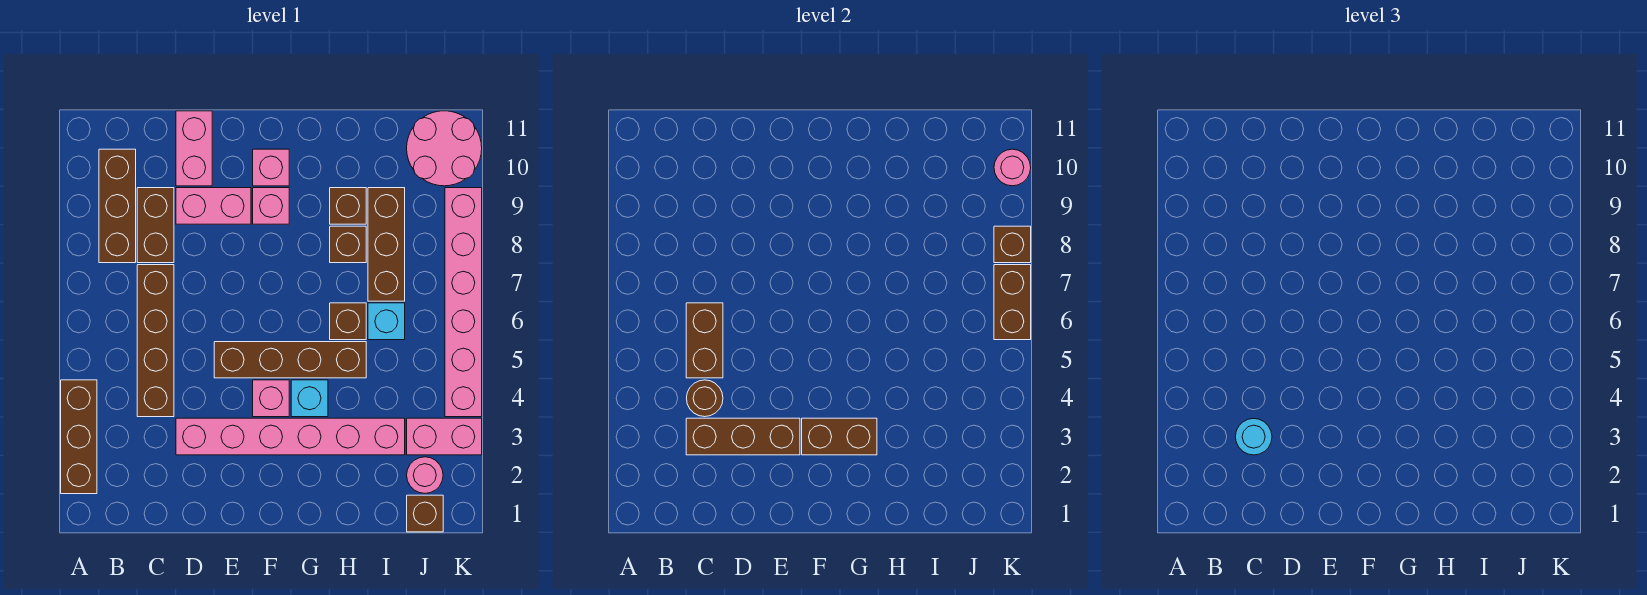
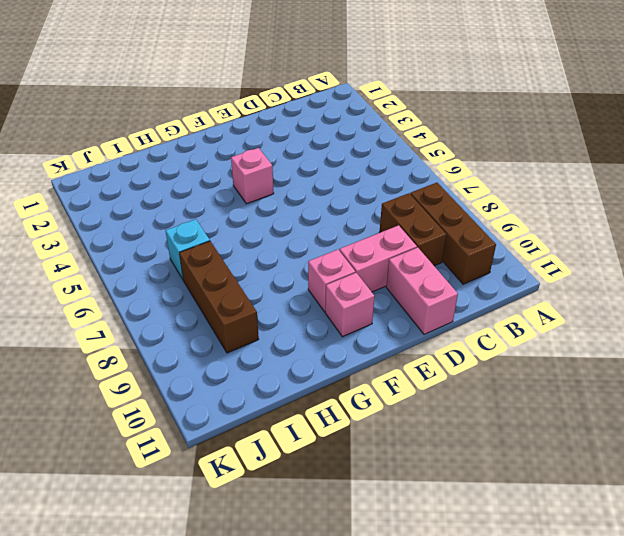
none -> brown 1x3 brick [61,380,97,494]
none -> brown 1x4 brick [137,265,174,417]
none -> pink 1x6 brick [176,418,405,455]
none -> brown 1x4 brick [214,342,366,378]

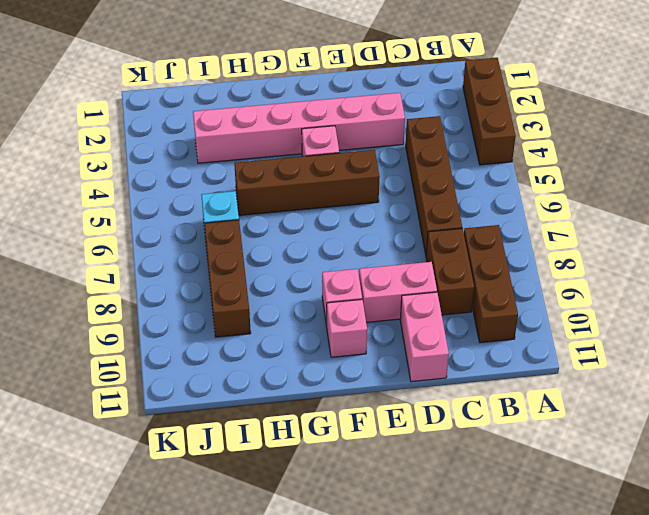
none -> cyan 1x1 brick [291,380,328,417]
none -> brown 1x1 brick [330,303,366,340]
none -> brown 1x1 brick [330,226,366,263]
none -> brown 1x1 brick [330,188,366,224]

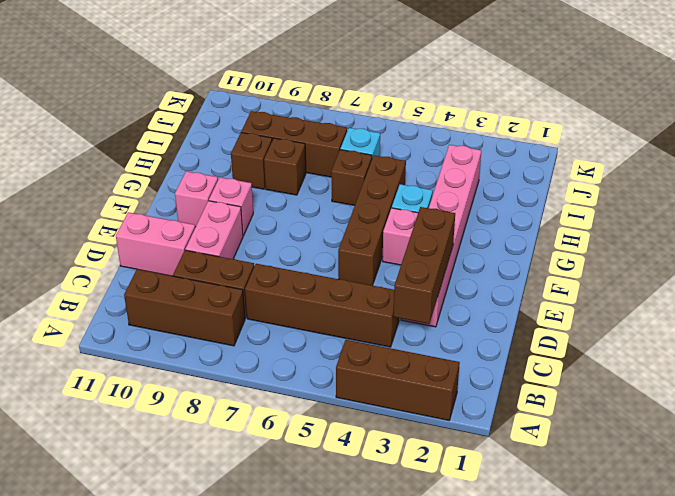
none -> brown 1x1 brick [407,495,443,532]
none -> pink 1x1 round brick [407,457,443,493]
none -> pink 1x2 brick [407,418,482,455]
none -> pink 2x2 round brick [407,111,482,186]

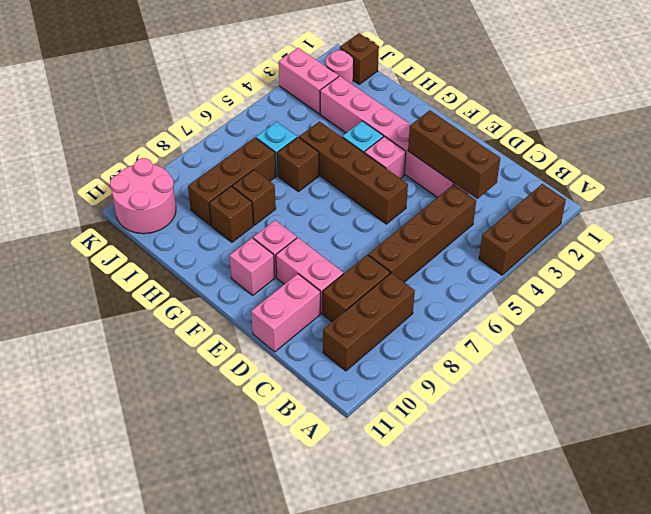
none -> pink 1x6 brick [445,188,482,417]
none -> brown 1x1 round brick [686,380,723,417]
none -> brown 1x2 brick [686,303,723,378]
none -> brown 1x2 brick [802,418,877,455]

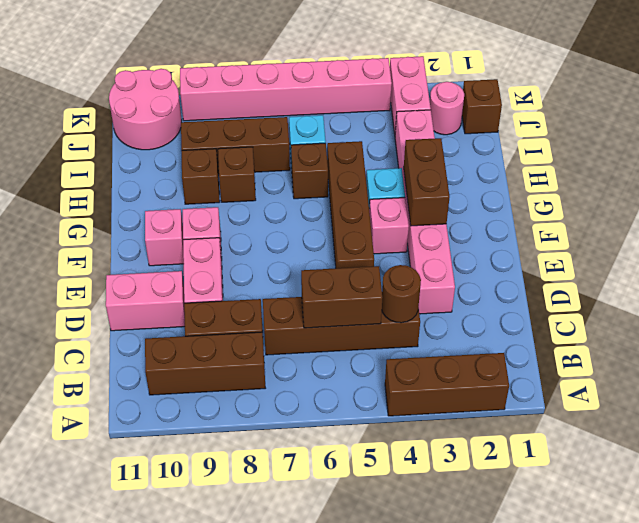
none -> brown 1x3 brick [686,418,800,455]
none -> brown 1x2 brick [994,265,1031,340]
none -> brown 1x1 brick [994,226,1031,263]
none -> pink 1x1 round brick [994,149,1031,186]

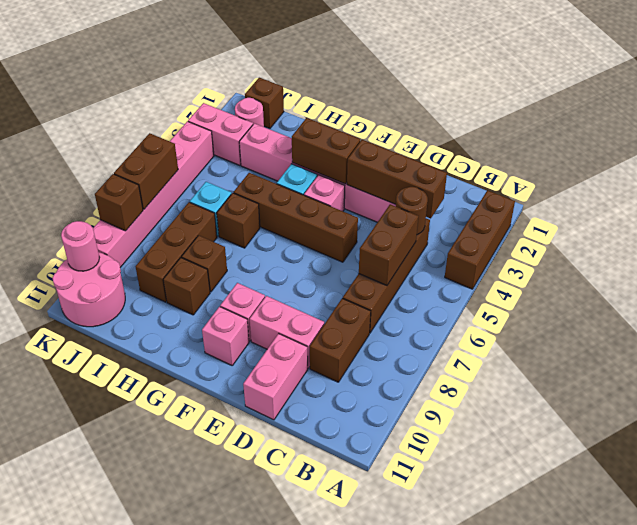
none -> brown 1x3 brick [99,149,136,263]
none -> cyan 1x1 round brick [1235,418,1272,455]

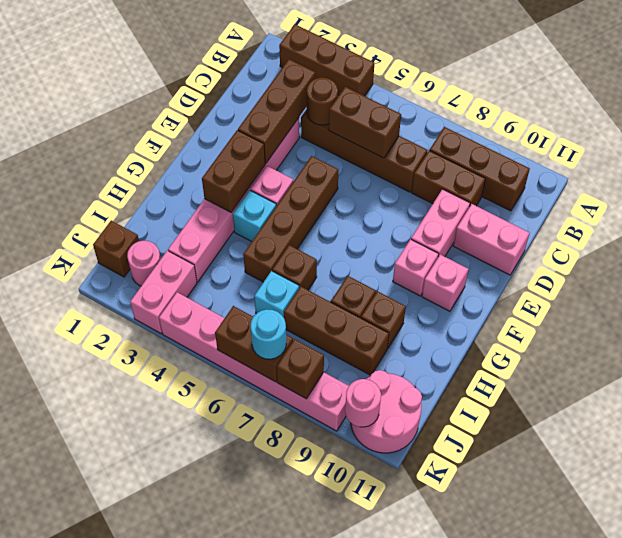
cyan 1x1 round brick [250,309,286,359] -> cyan 1x1 round brick moved to [1235,418,1272,455]

